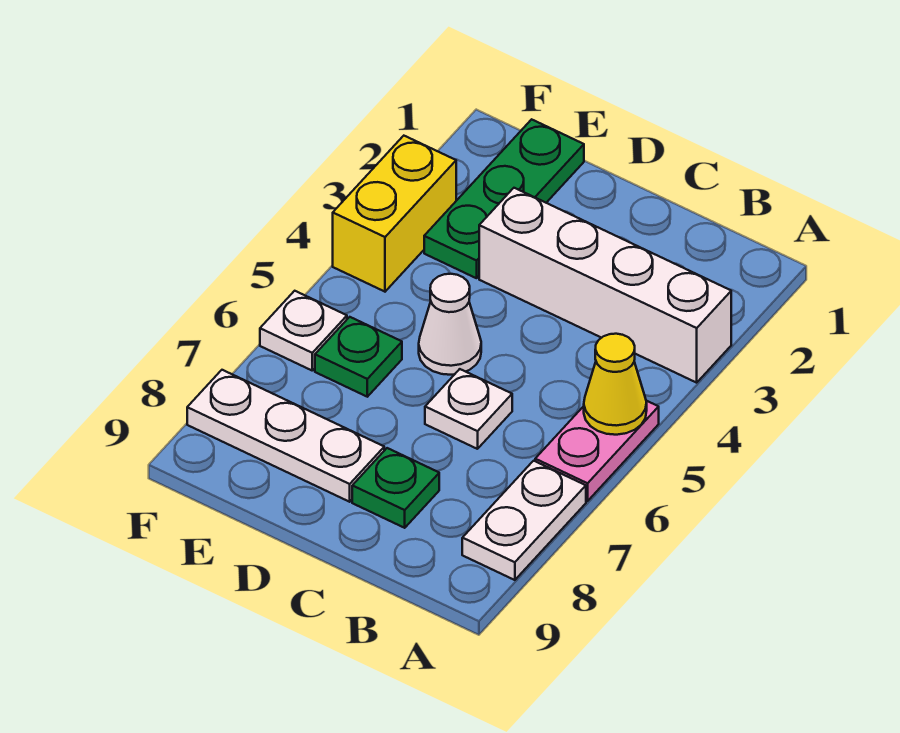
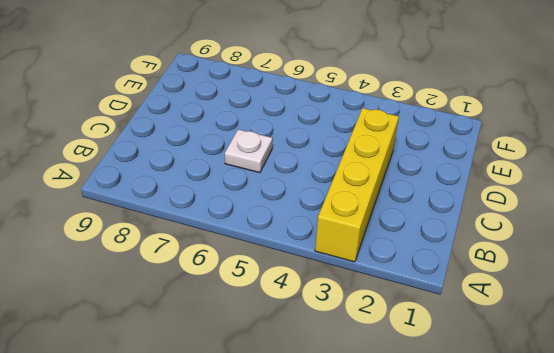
yellow 1x4 brick [315,108,399,262] -> white 1x4 brick [479,188,731,383]
none -> pink 1x2 plate [535,401,659,501]
none -> white 1x2 plate [462,461,586,580]
none -> green 1x1 plate [352,448,439,528]

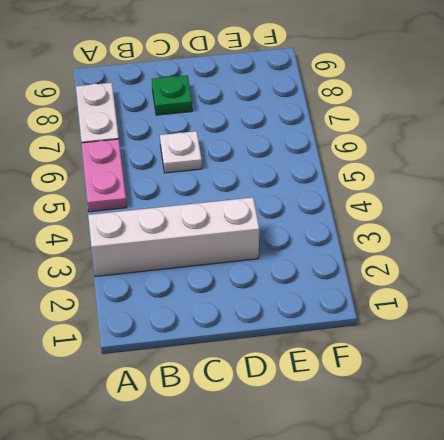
none -> white 1x1 cone [419,274,481,375]
none -> white 1x3 plate [187,370,384,502]
none -> green 1x3 plate [424,119,584,278]

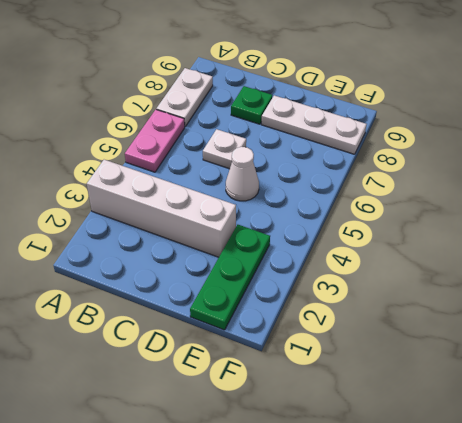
none -> green 1x1 plate [315,317,402,397]
none -> yellow 1x2 brick [333,136,456,292]
none -> white 1x1 plate [260,291,347,370]

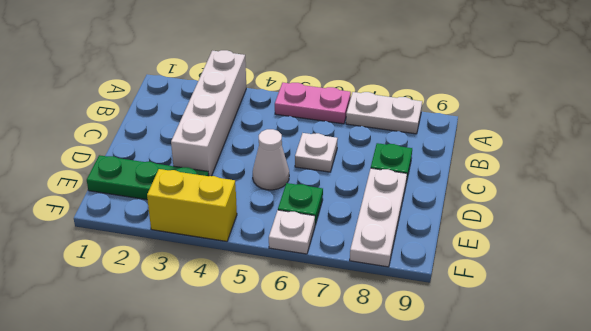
none -> yellow 1x1 cone [584,334,647,435]

